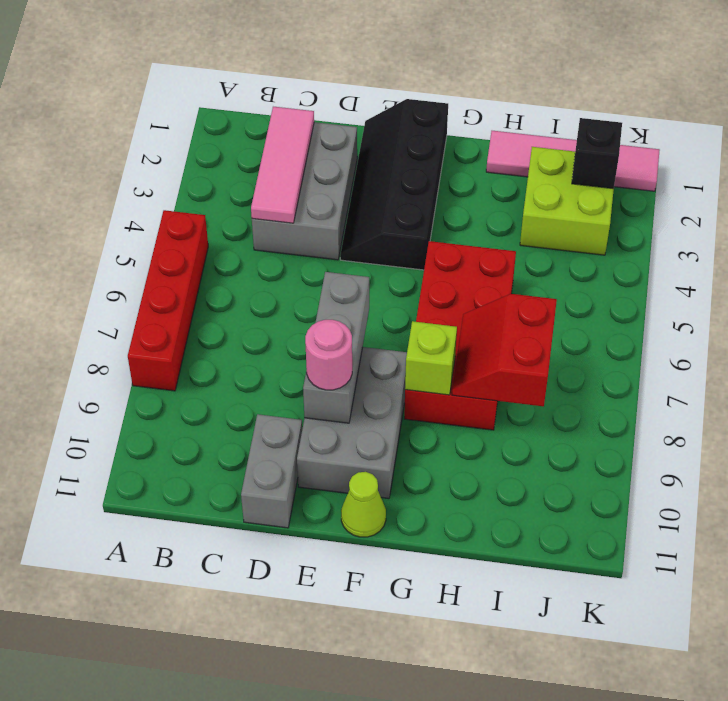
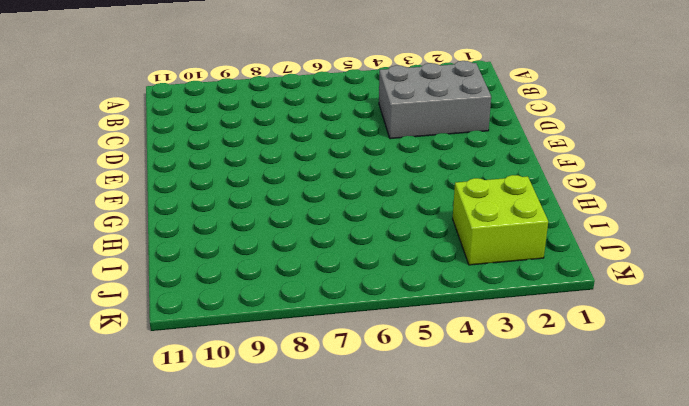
none -> red 1x4 brick [128,210,208,391]
none -> grey 1x2 brick [241,414,302,528]
none -> black 2x4 slope [340,99,448,270]

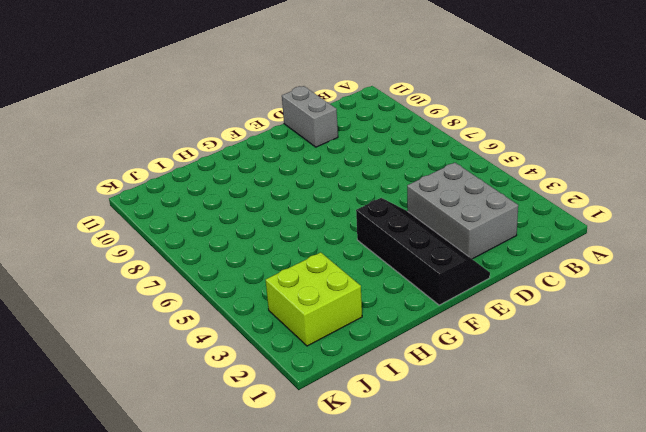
none -> red 1x4 brick [128,210,208,391]
none -> grey 2x3 brick [297,347,407,499]
none -> lime 1x1 cone [341,472,386,537]

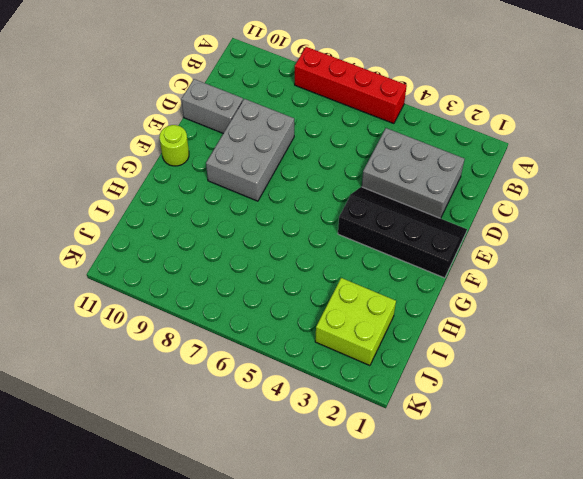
grey 2x3 brick [206,99,294,201] -> grey 2x3 brick turned to [297,347,407,499]
lime 1x1 round brick [159,125,189,166] -> lime 1x1 cone [341,472,386,537]
none -> red 2x4 brick [404,241,516,430]
none -> pink 1x4 tile [486,131,660,191]
none -> pink 1x3 tile [251,107,314,223]

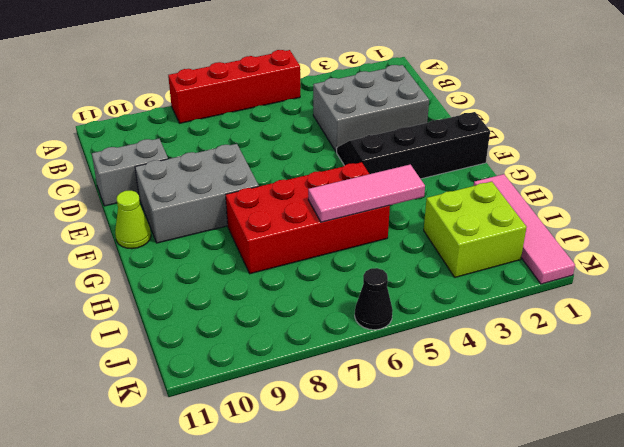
pink 1x3 tile [308,165,425,222] -> pink 1x3 tile moved to [251,107,314,223]
black 1x1 cone [355,268,393,330] -> none
none -> grey 1x3 brick [303,272,369,423]
none -> lime 1x1 brick [405,321,457,395]
none -> red 2x2 slope [452,294,557,406]

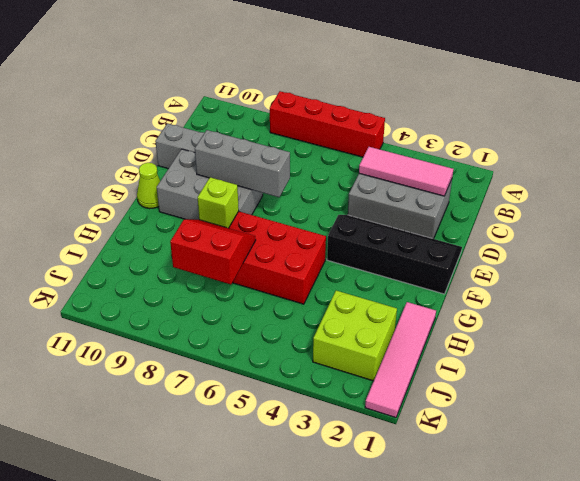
none -> black 1x1 brick [572,118,622,189]
none -> pink 1x1 round brick [305,320,352,390]

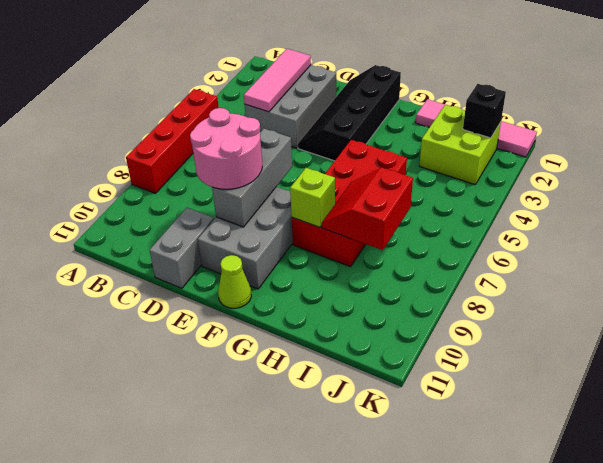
pink 2x2 round brick [190,108,262,189] -> pink 1x1 round brick [305,320,352,390]

